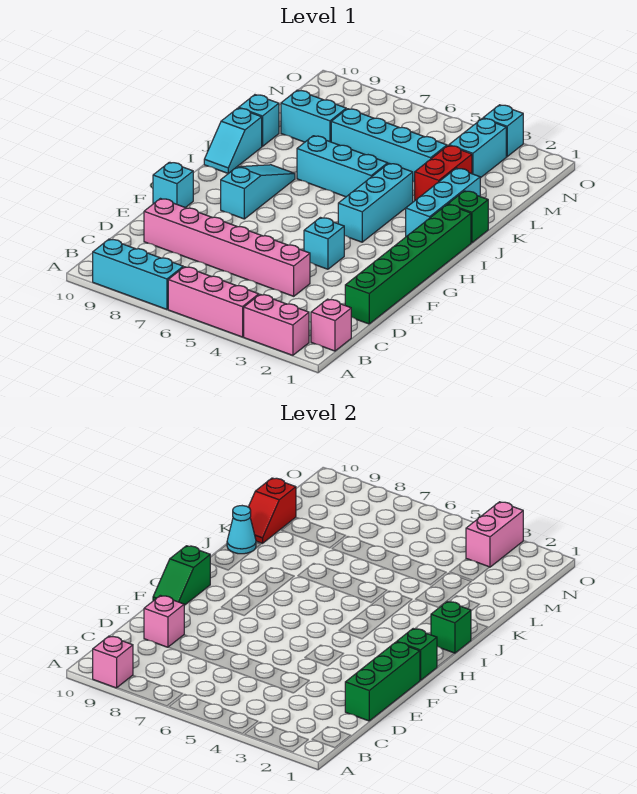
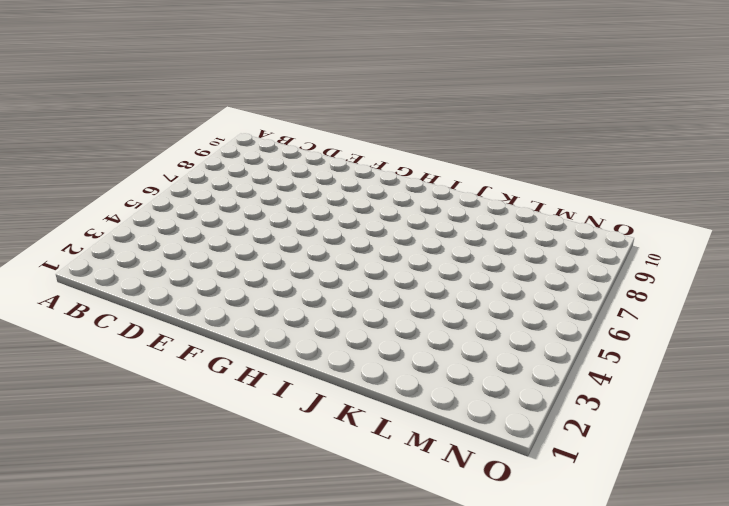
none -> pink 1x2 brick [244,294,309,355]
none -> pink 1x3 brick [168,267,259,337]
none -> cyan 1x3 brick [93,239,183,309]

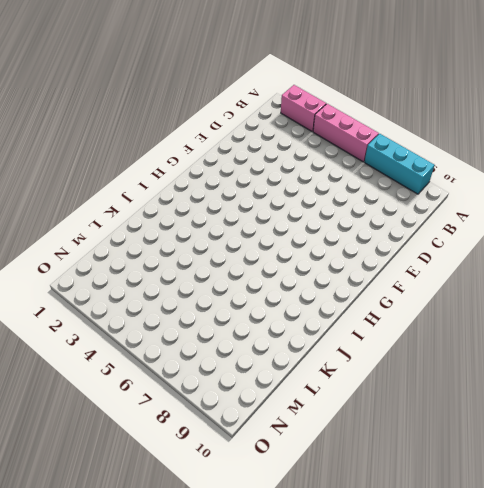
none -> pink 1x1 brick [311,299,351,351]
none -> green 1x6 brick [345,204,471,324]
none -> pink 1x6 brick [144,199,310,296]

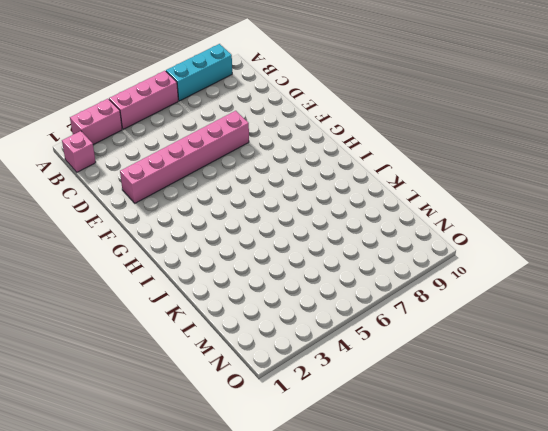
pink 1x6 brick [120,111,249,203] -> pink 1x6 brick moved to [144,199,310,296]
none -> green 1x6 brick [345,204,471,324]
none -> cyan 1x1 brick [304,218,344,269]
none -> cyan 1x1 brick [153,162,193,208]

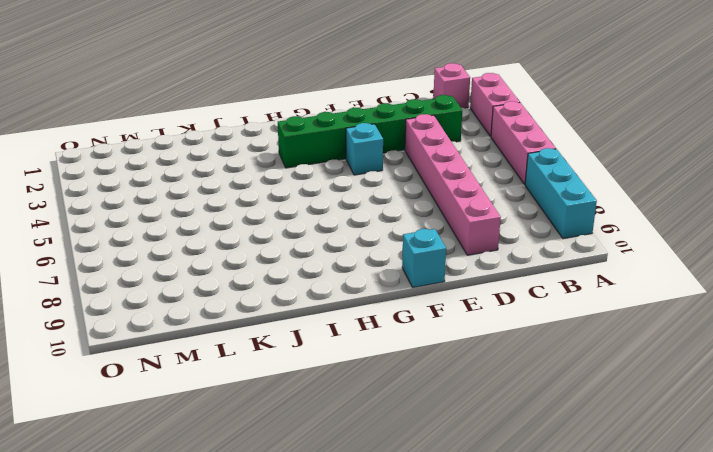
green 1x6 brick [278,95,462,168] -> green 1x6 brick moved to [345,204,471,324]
none -> cyan 1x3 slope [221,165,295,219]
none -> cyan 1x3 brick [338,163,413,242]
none -> cyan 1x3 brick [406,168,480,237]

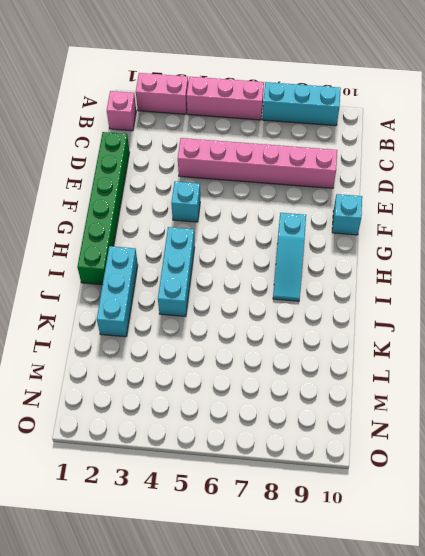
none -> cyan 1x2 slope [204,108,262,174]
none -> green 1x1 brick [448,191,488,243]
none -> cyan 1x3 brick [297,136,388,197]

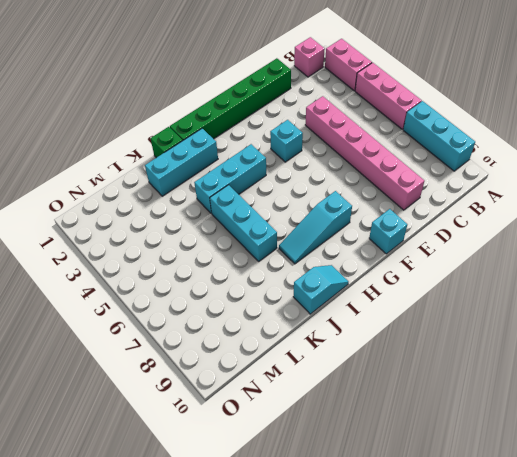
none -> red 1x2 brick [415,145,472,200]
none -> cyan 1x1 brick [239,95,279,146]
none -> cyan 1x4 brick [331,109,447,182]

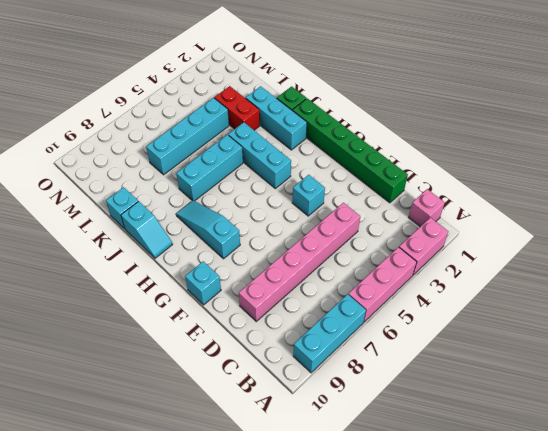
none -> cyan 1x2 brick [281,90,346,142]
none -> cyan 1x2 brick [449,118,506,178]
none -> cyan 1x1 brick [483,105,523,157]

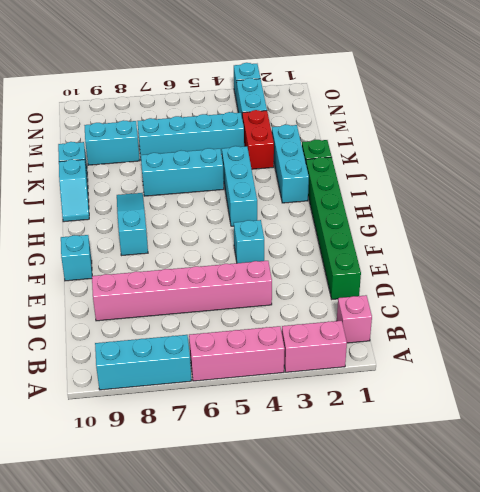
none -> pink 1x1 brick [93,636,133,688]
none -> green 1x3 brick [345,642,420,721]
none -> pink 1x1 brick [144,596,184,647]

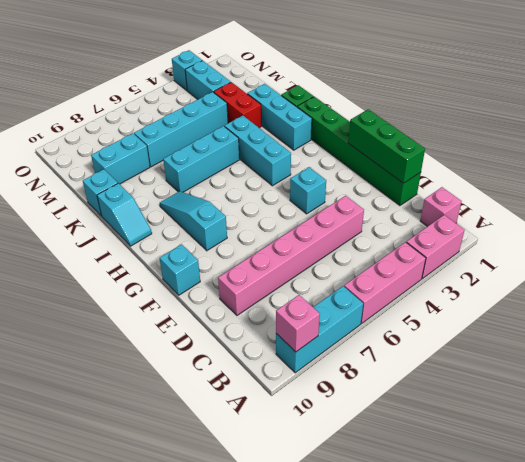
none -> pink 1x1 brick [144,596,184,647]
none -> green 1x2 slope [153,546,210,605]
none -> green 1x1 brick [397,629,437,680]

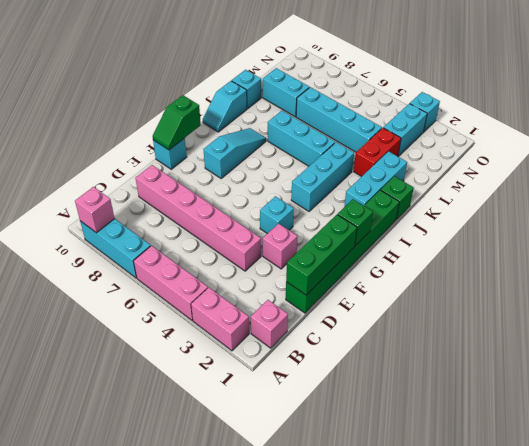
pink 1x1 brick [263,224,297,269] -> pink 1x1 brick moved to [144,596,184,647]
none -> green 1x1 brick [431,601,471,653]
none -> cyan 1x1 cone [227,506,256,554]
none -> red 1x2 slope [249,478,296,543]

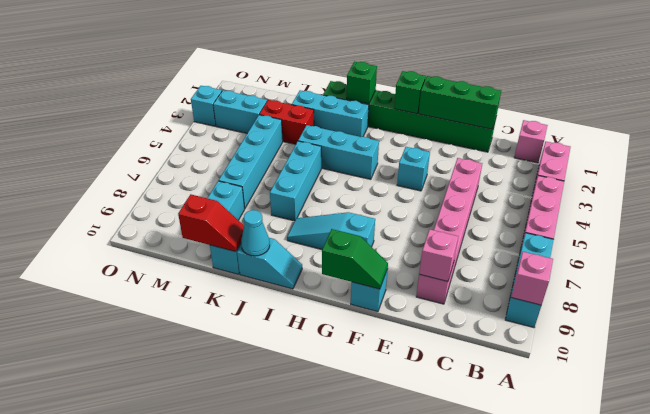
none -> pink 1x2 brick [466,502,523,567]

